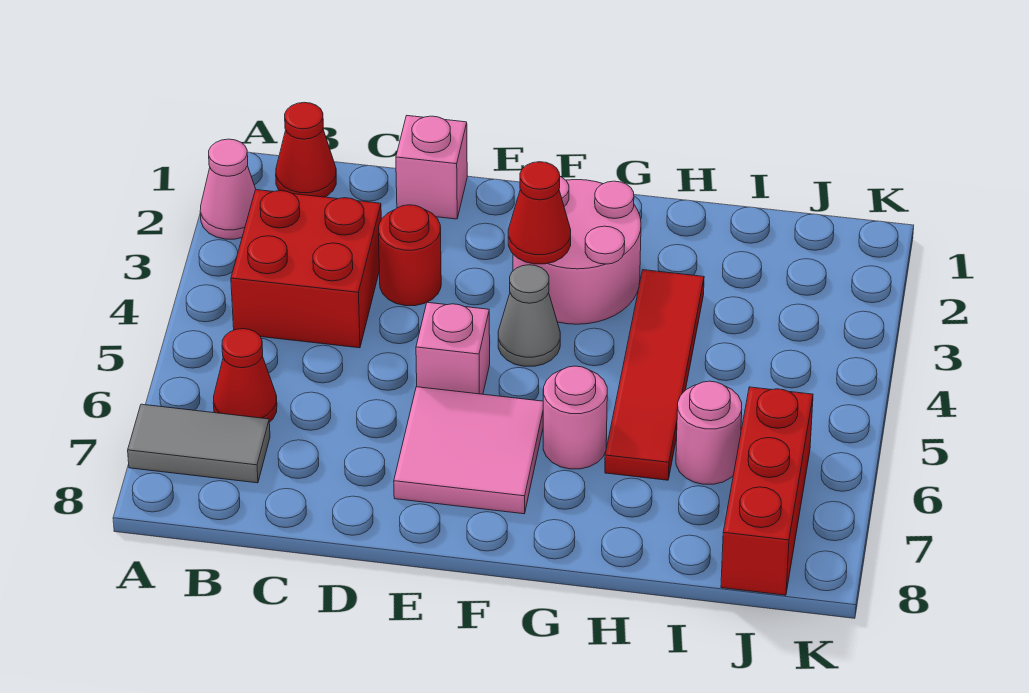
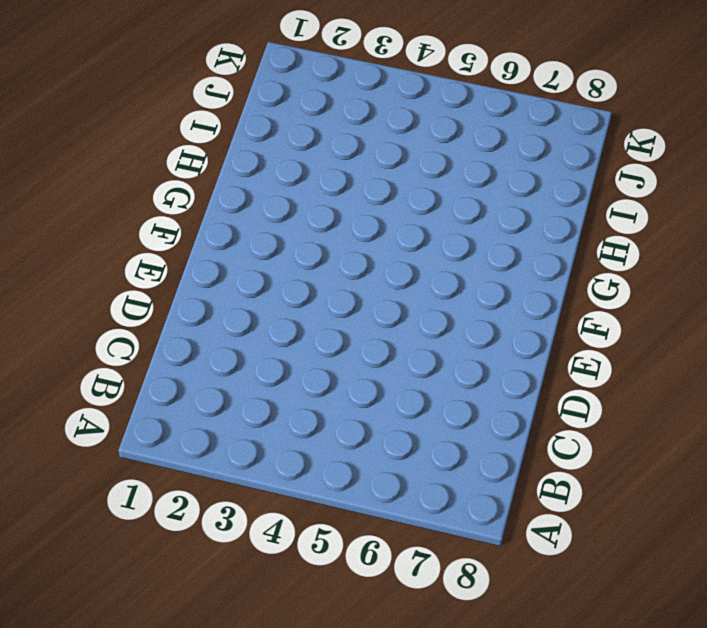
none -> pink 1x1 cone [200,139,256,239]
none -> grey 1x2 tile [128,404,270,483]
none -> red 1x1 cone [276,103,336,197]

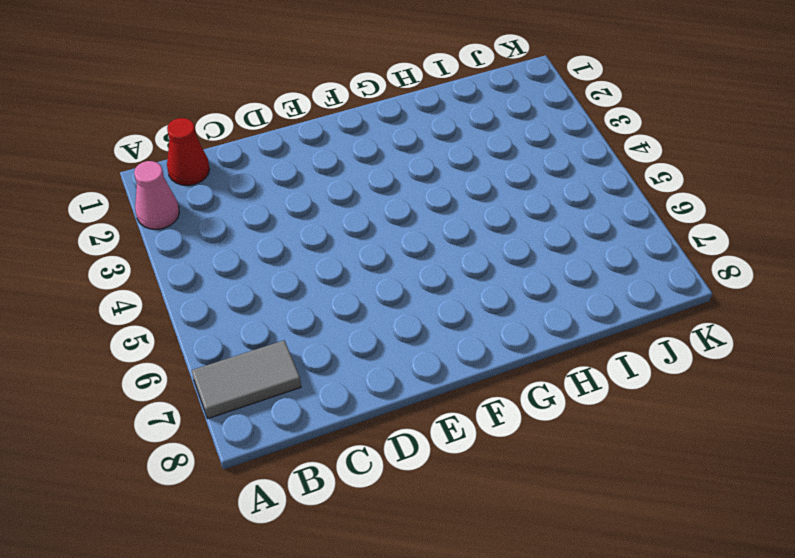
none -> red 2x2 brick [231,190,381,348]
none -> red 1x1 cone [213,329,277,422]
none -> pink 1x1 brick [396,116,467,219]

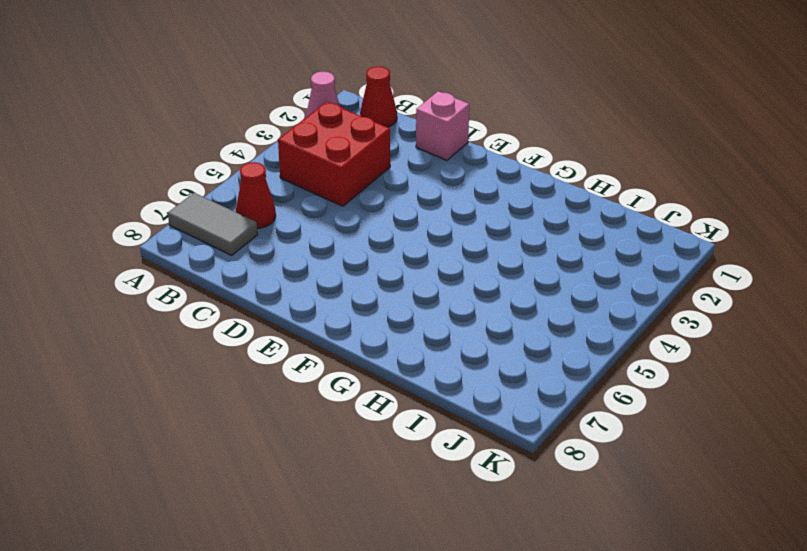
none -> red 1x1 round brick [379,205,441,306]
none -> pink 1x1 brick [416,302,490,394]
none -> pink 2x2 tile [394,387,543,514]

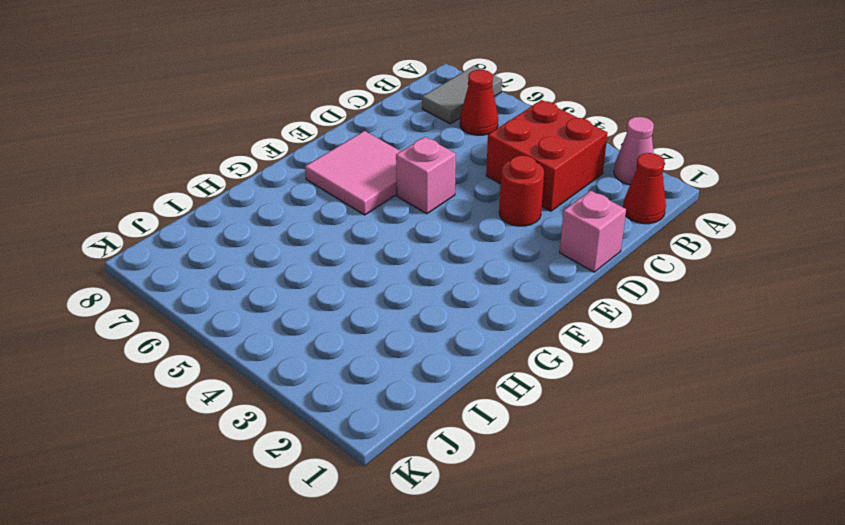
none -> pink 2x2 round brick [513,177,641,324]
none -> grey 1x1 cone [498,265,560,366]
none -> pink 1x1 round brick [543,366,607,469]

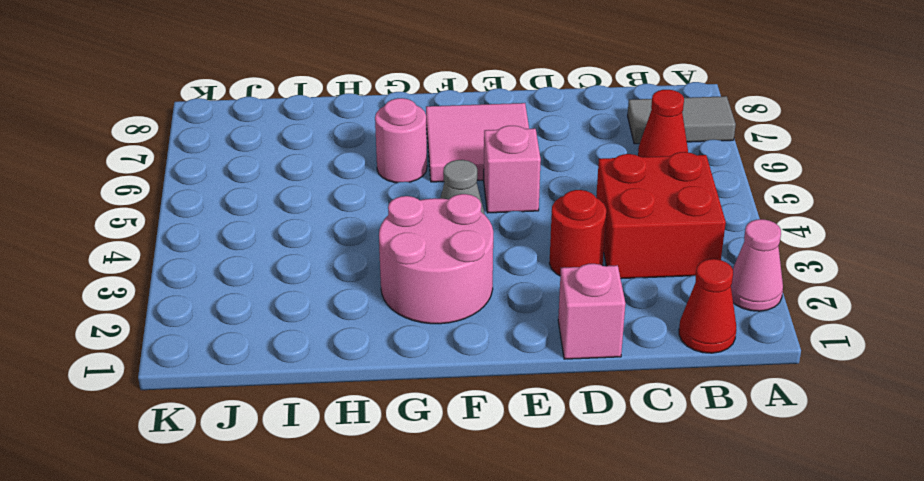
none -> red 1x4 tile [605,270,704,480]
none -> pink 1x1 round brick [676,381,742,484]
none -> red 1x3 brick [721,387,813,595]

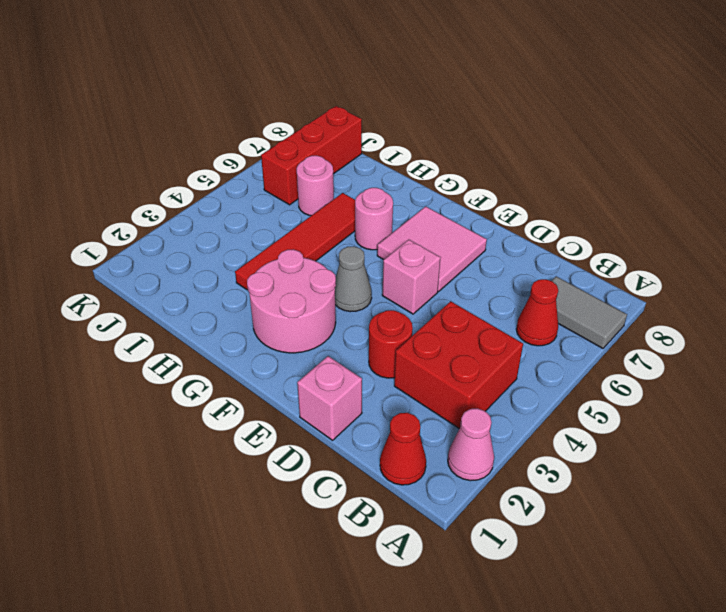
none -> red 1x1 cone [508,162,571,264]

